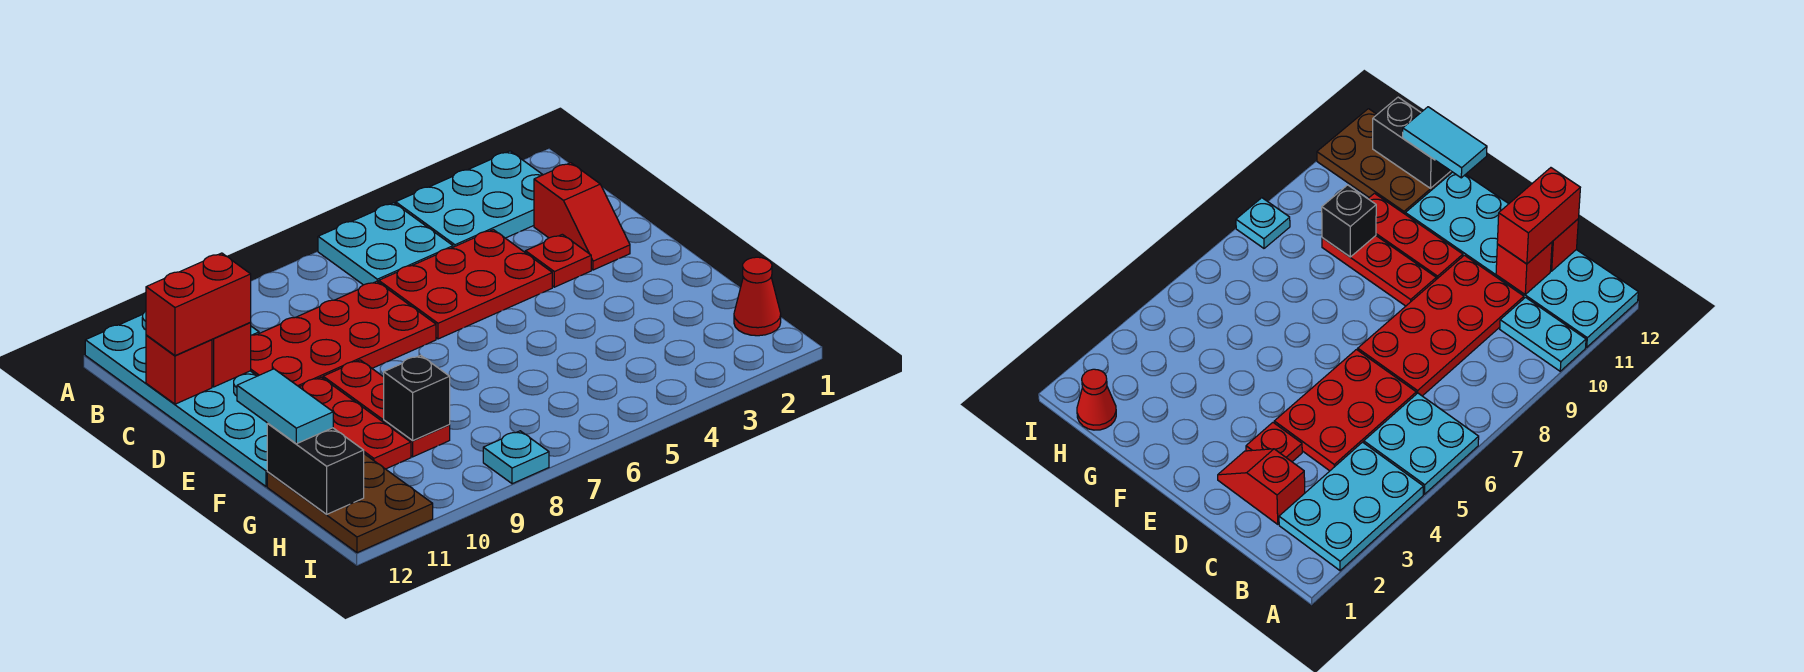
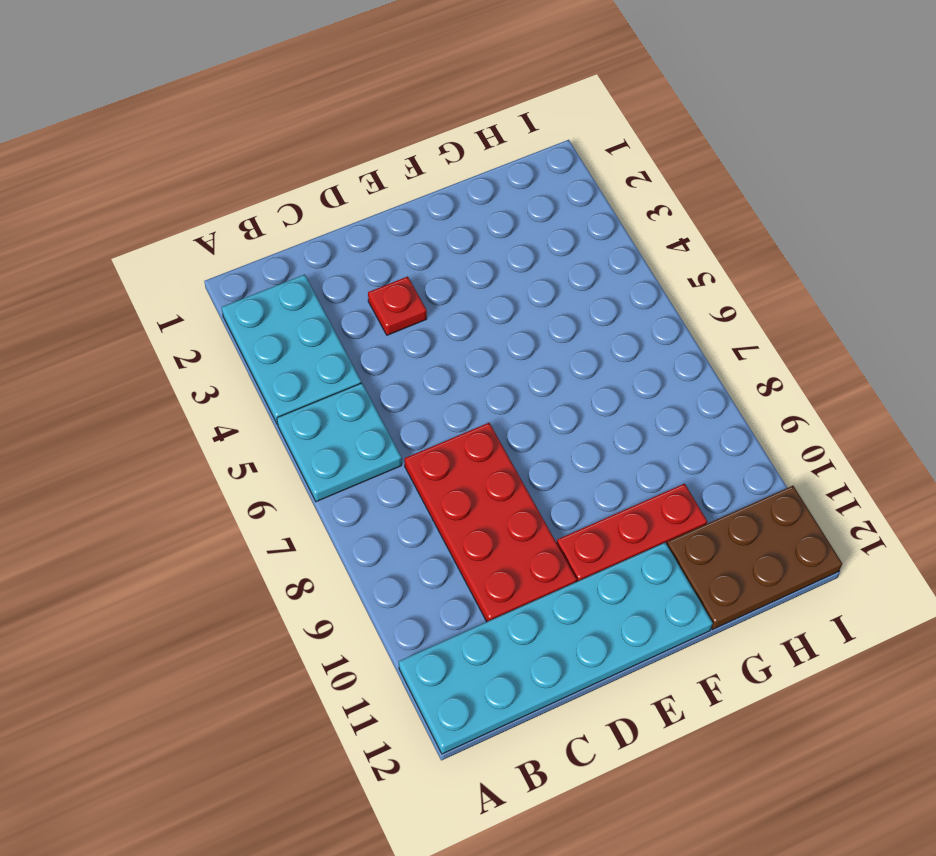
none -> cyan 1x2 plate [1500,297,1586,371]
none -> red 1x2 slope [534,163,630,270]
none -> red 2x3 plate [379,230,552,339]

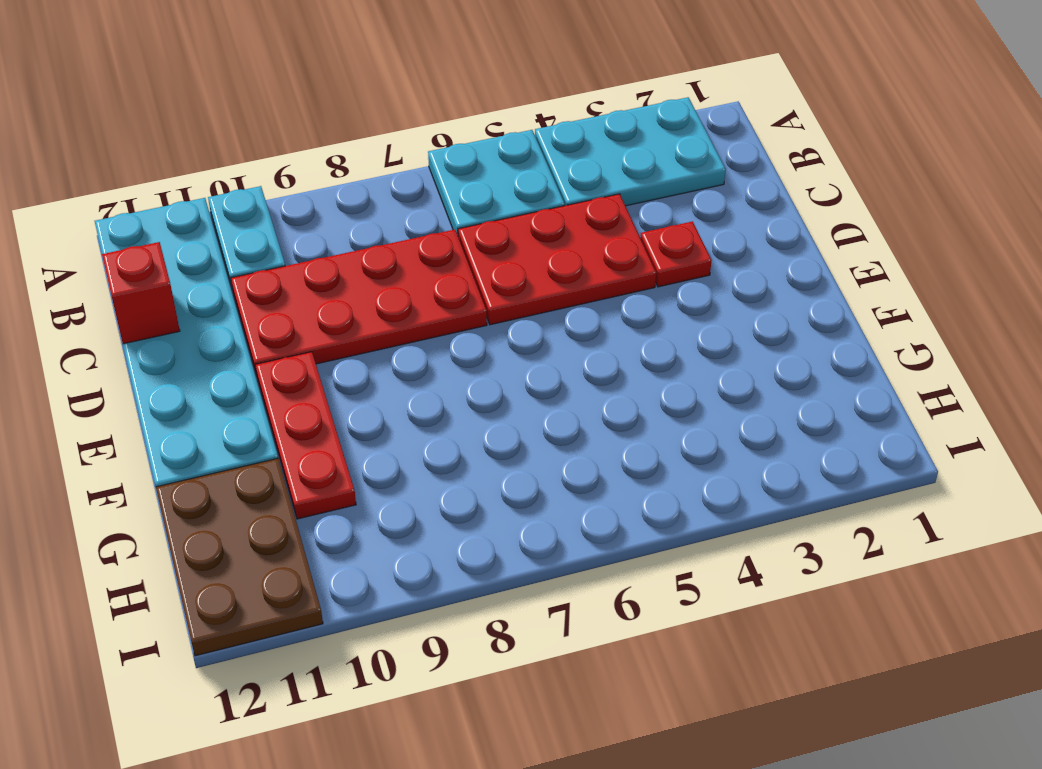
none -> red 1x2 slope [534,163,630,270]
none -> red 1x3 plate [323,360,450,457]
none -> red 1x1 cone [734,257,781,336]

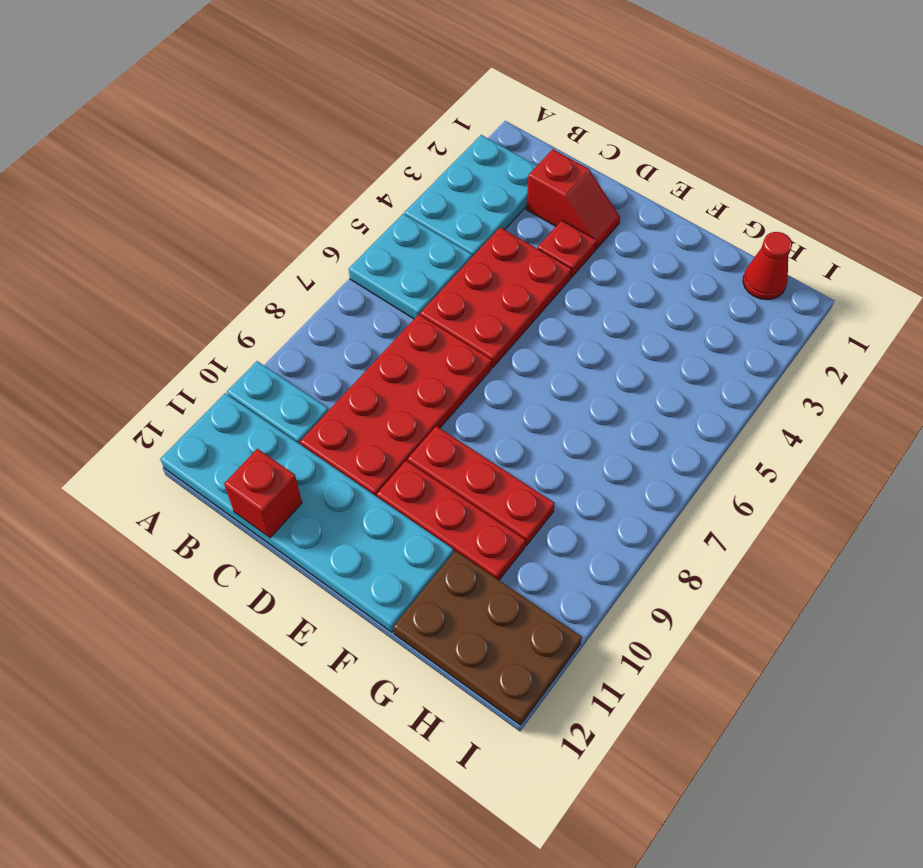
none -> cyan 1x1 plate [483,431,549,484]
none -> red 1x1 brick [212,322,251,387]
none -> black 1x1 brick [384,355,450,440]

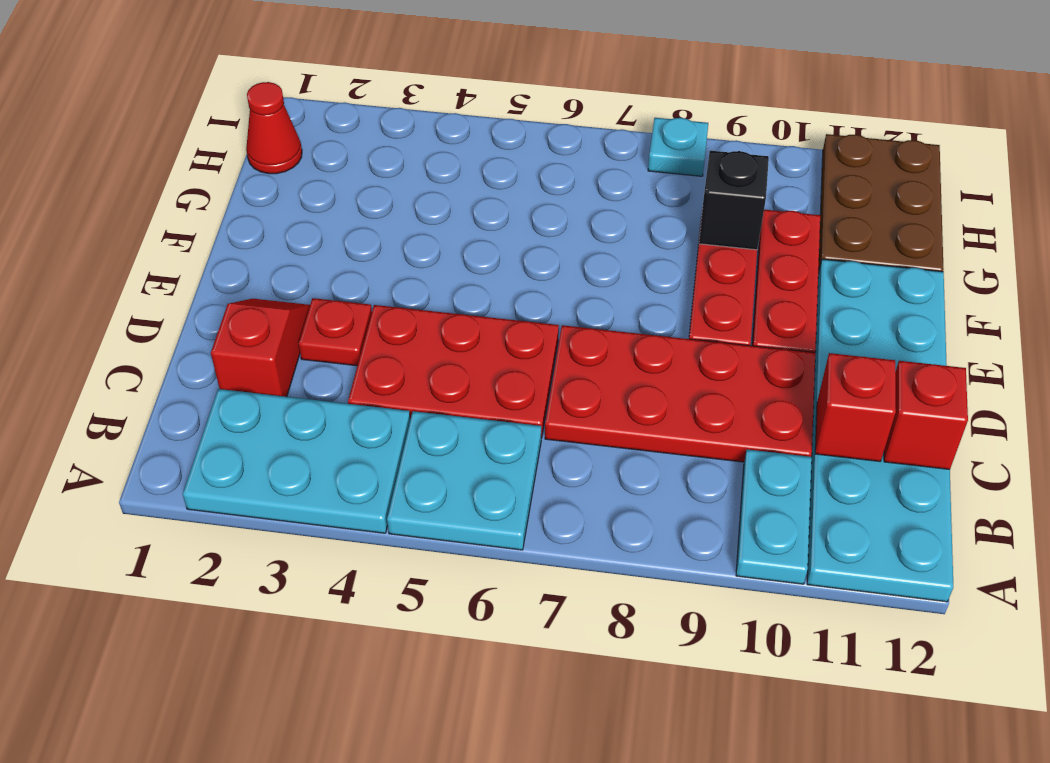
none -> black 1x2 brick [267,424,364,514]
none -> red 1x2 brick [146,253,251,356]
none -> cyan 1x2 tile [237,369,333,444]

